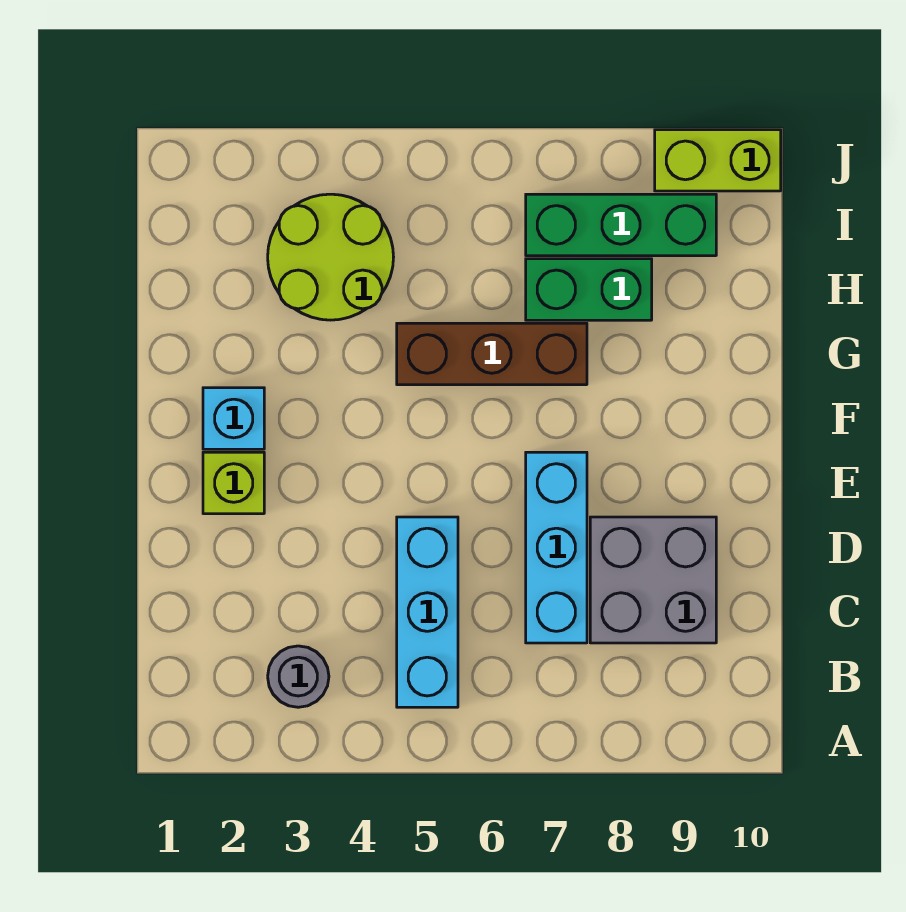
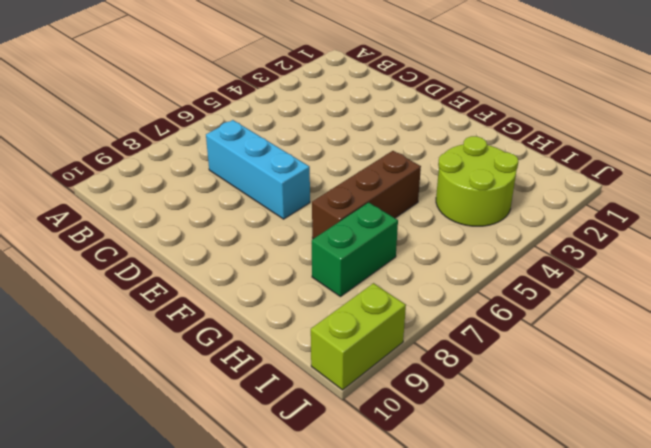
none -> grey 1x1 round brick [268,646,329,707]
none -> cyan 1x3 brick [397,517,458,707]

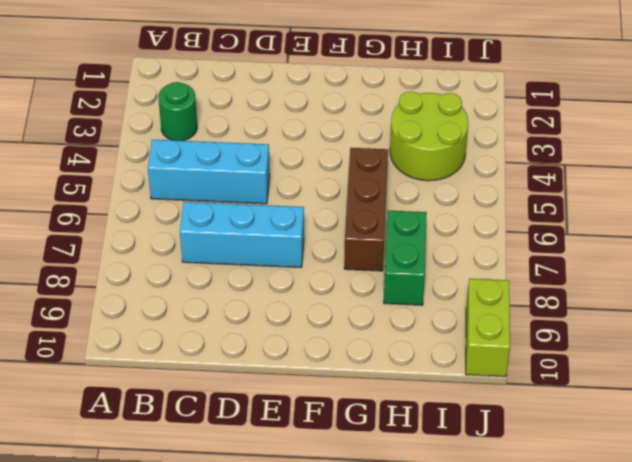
green 1x1 round brick [158,82,197,141] -> grey 1x1 round brick [268,646,329,707]
none -> grey 2x2 brick [590,517,716,643]
none -> lime 1x1 brick [203,452,264,514]

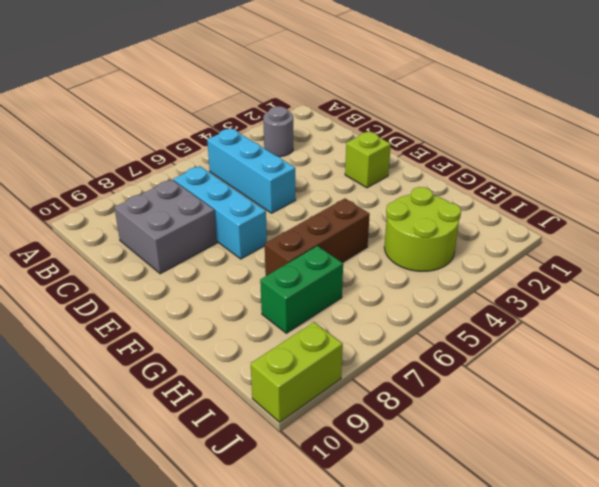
none -> cyan 1x1 brick [203,388,264,449]
none -> green 1x3 brick [526,194,716,256]

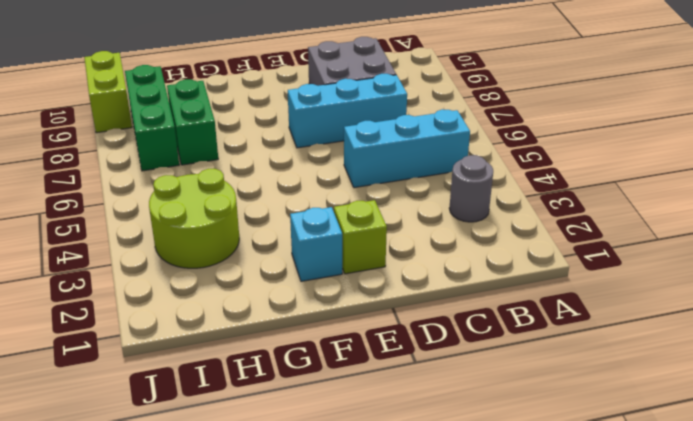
none -> brown 1x3 brick [397,323,587,385]

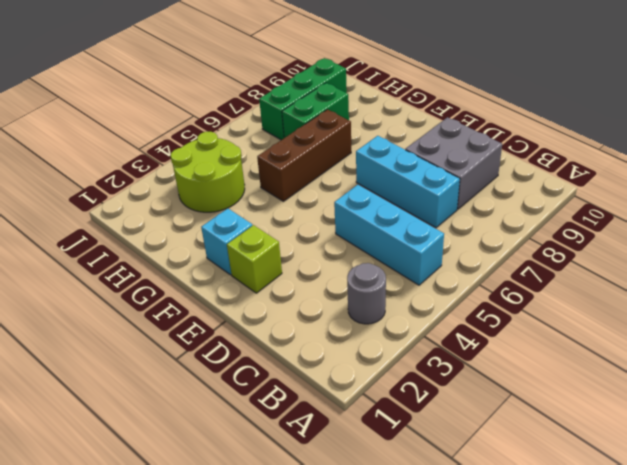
none -> lime 1x2 brick [655,130,781,191]

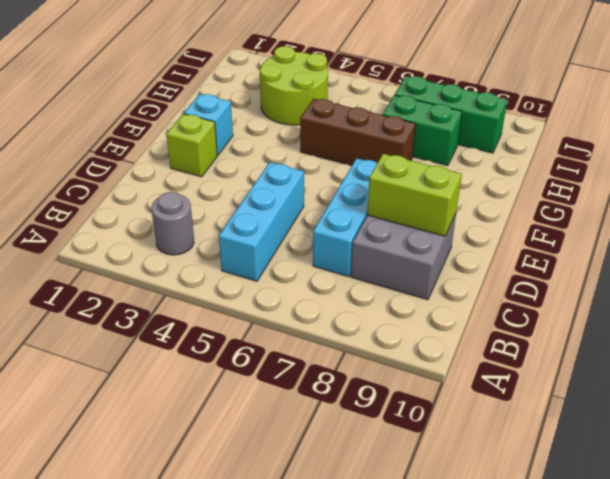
lime 1x2 brick [367,154,462,236] -> lime 1x2 brick moved to [655,130,781,191]

